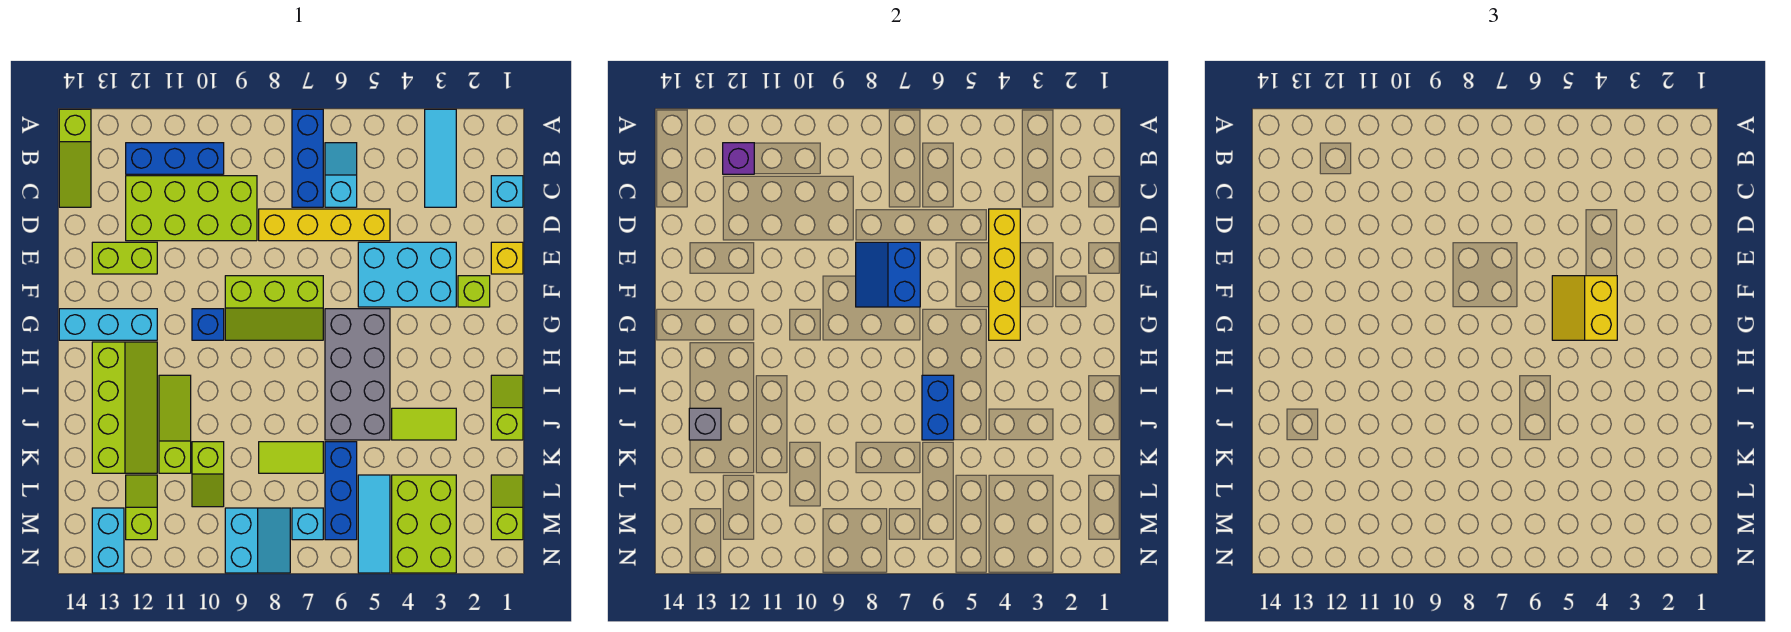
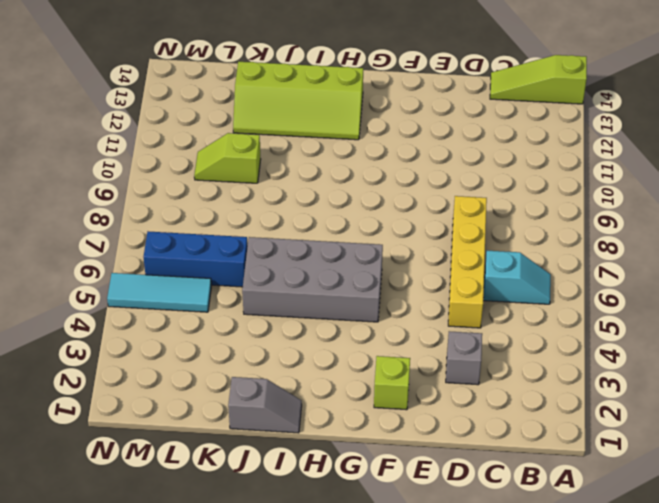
grey 1x1 brick [446,331,482,385] -> grey 1x1 brick moved to [689,408,721,440]
grey 1x2 slope [228,377,302,433] -> lime 1x2 slope [491,375,523,440]
none -> cyan 1x3 tile [425,109,456,207]
none -> blue 1x3 brick [292,109,323,207]
none -> blue 1x3 brick [126,143,224,174]
none -> cyan 1x1 brick [491,176,523,207]

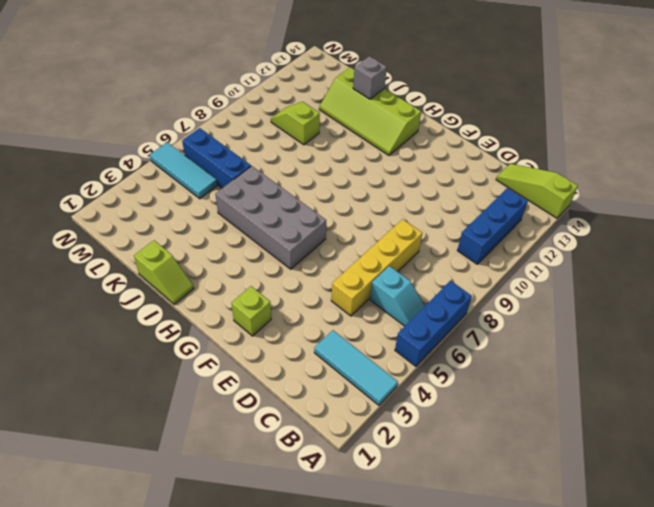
blue 1x3 brick [395,281,472,366] -> blue 1x3 brick turned to [292,109,323,207]
none -> cyan 1x1 brick [491,176,523,207]
none -> lime 2x4 brick [126,176,257,241]
none -> yellow 1x1 brick [491,242,523,274]
none -> cyan 2x3 brick [358,242,456,307]

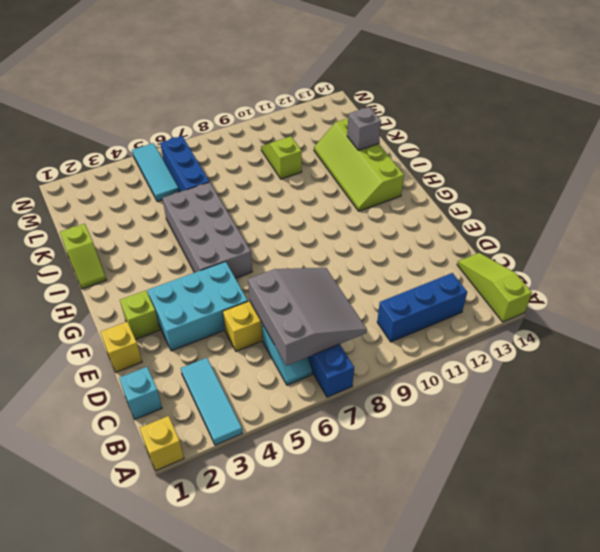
yellow 1x1 brick [140,416,184,471] -> none
grey 3x3 slope [248,268,367,366] -> none
none -> lime 2x4 brick [126,176,257,241]
none -> lime 1x2 brick [92,242,157,274]
none -> lime 2x3 slope [225,276,323,340]
none -> blue 1x1 brick [192,309,224,340]

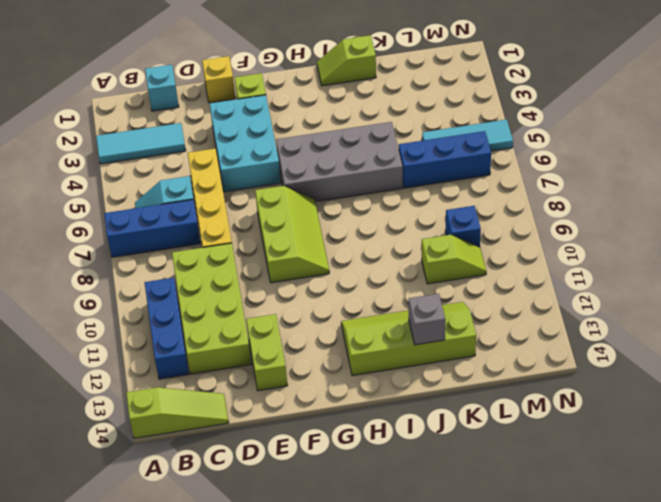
blue 1x1 brick [445,206,481,247] -> blue 1x1 brick moved to [192,309,224,340]
none -> cyan 1x3 brick [59,309,157,340]
none -> lime 1x3 slope [159,375,191,473]
none -> lime 1x2 tile [392,408,456,440]
none -> lime 1x2 tile [259,442,323,473]

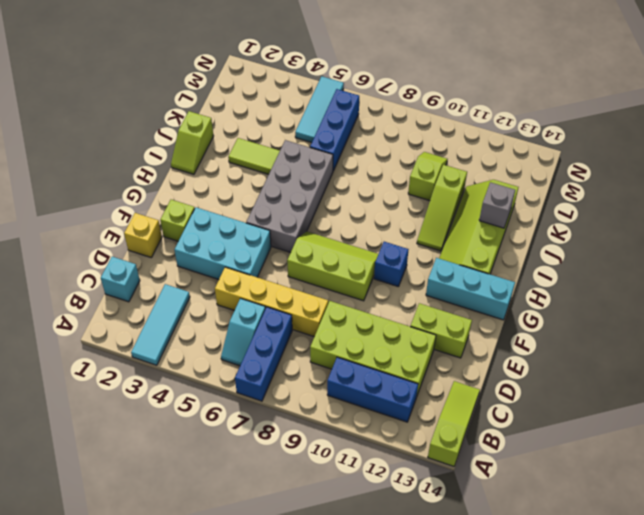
none -> lime 1x2 tile [259,442,323,473]
none -> lime 1x2 slope [491,475,523,540]
none -> lime 2x3 brick [392,475,456,573]
none -> lime 1x2 slope [126,475,157,540]

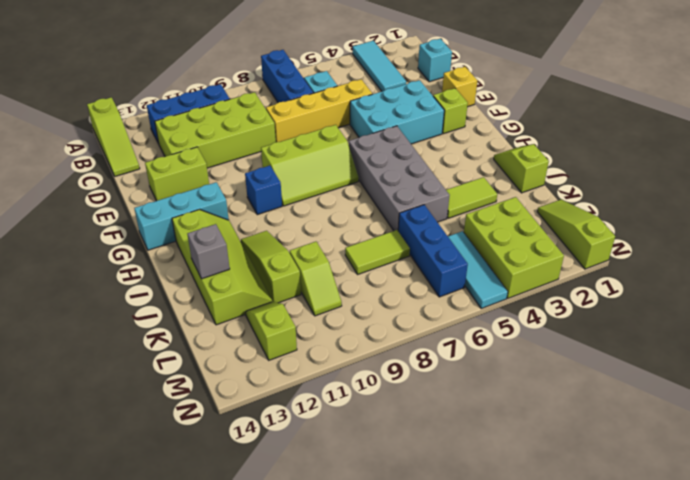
lime 1x3 slope [537,200,615,269] -> lime 1x2 slope [491,475,523,540]
none -> cyan 1x1 brick [292,508,323,540]
none -> cyan 2x2 slope [225,508,290,573]
none -> cyan 1x2 brick [92,508,124,573]
none -> purple 1x1 brick [723,143,754,174]

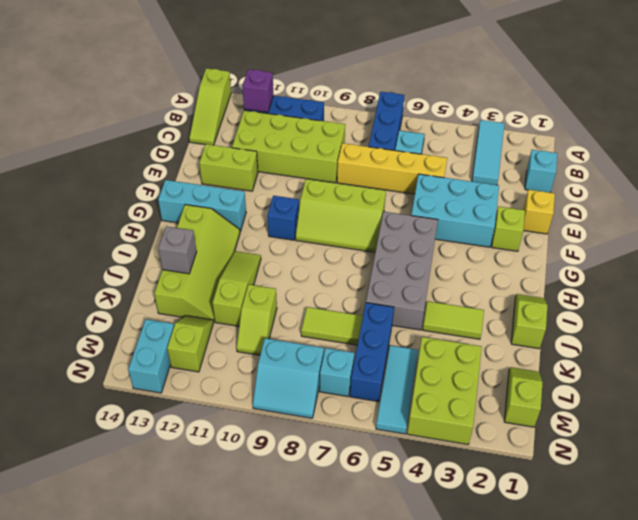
cyan 2x2 slope [253,338,324,418] -> cyan 2x2 slope turned to [225,508,290,573]
none -> yellow 1x4 brick [989,209,1020,340]
none -> blue 2x2 slope [856,242,920,307]
none -> blue 1x2 brick [922,375,954,440]
none -> yellow 2x2 slope [1552,276,1617,340]

